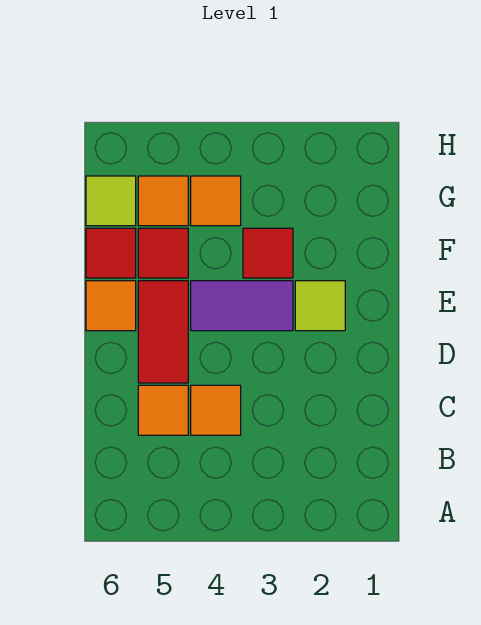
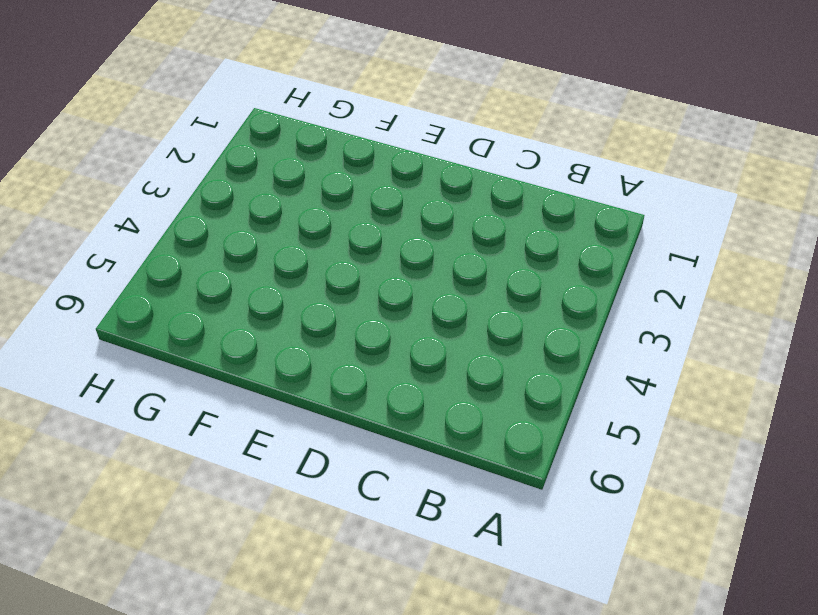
none -> orange 1x1 tile [191,385,241,435]
none -> orange 1x1 tile [138,385,188,435]
none -> red 1x2 tile [138,281,188,383]

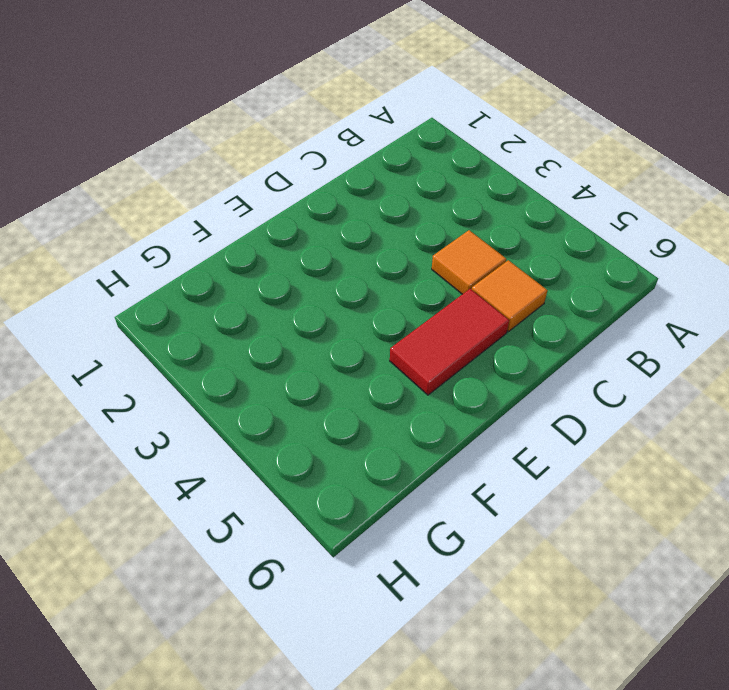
none -> lime 1x1 tile [295,281,345,331]
none -> purple 1x2 tile [191,281,293,331]
none -> orange 1x1 tile [86,281,136,331]

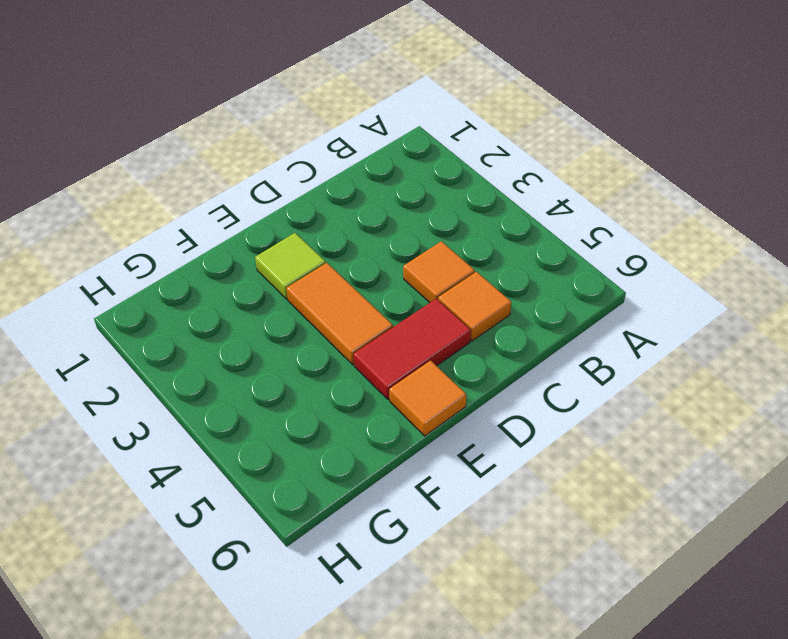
orange 1x2 tile [286,263,393,364] -> purple 1x2 tile [191,281,293,331]
none -> red 1x1 tile [243,228,293,278]
none -> red 1x1 tile [138,228,188,278]
none -> red 1x1 tile [86,228,136,278]

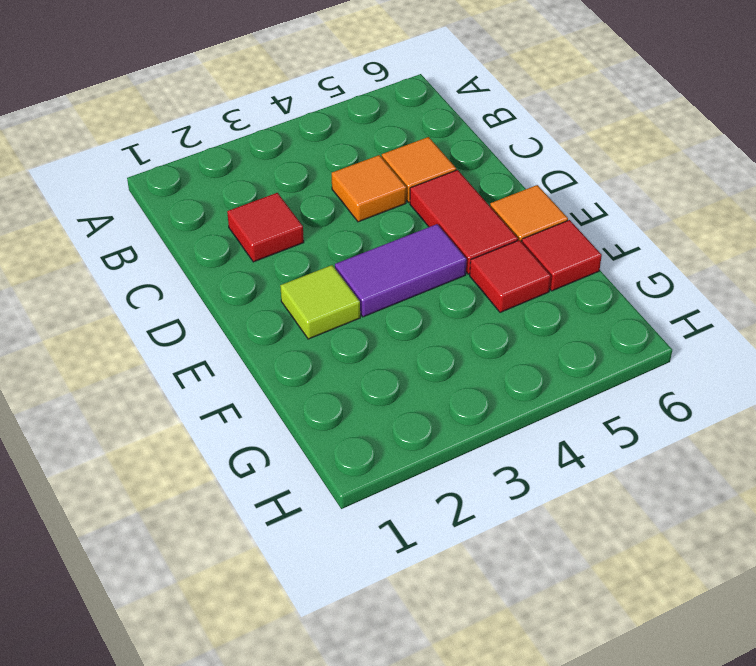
red 1x1 tile [227,193,304,262] -> red 1x1 tile moved to [243,228,293,278]
none -> orange 1x1 tile [191,176,241,226]
none -> orange 1x1 tile [138,176,188,226]
none -> lime 1x1 tile [86,176,136,226]

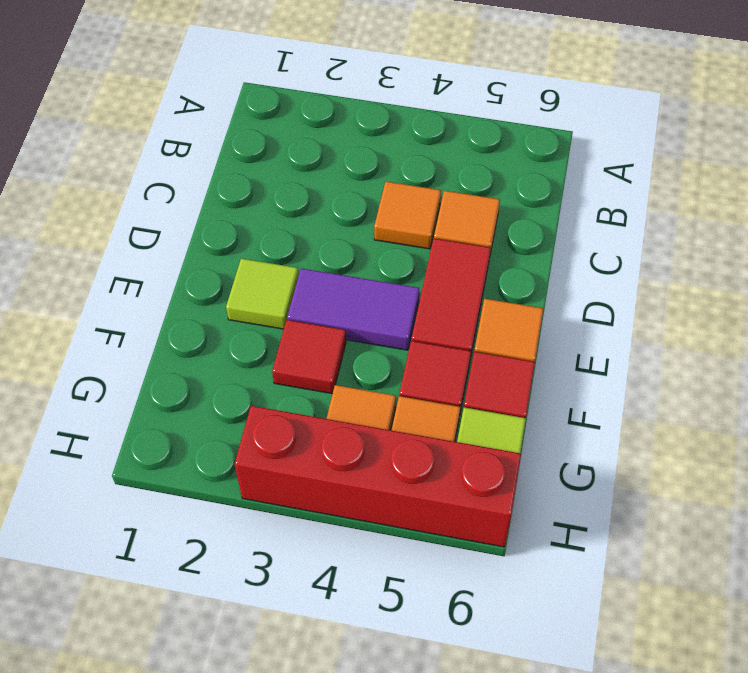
red 1x4 brick [234,406,521,547] -> none

